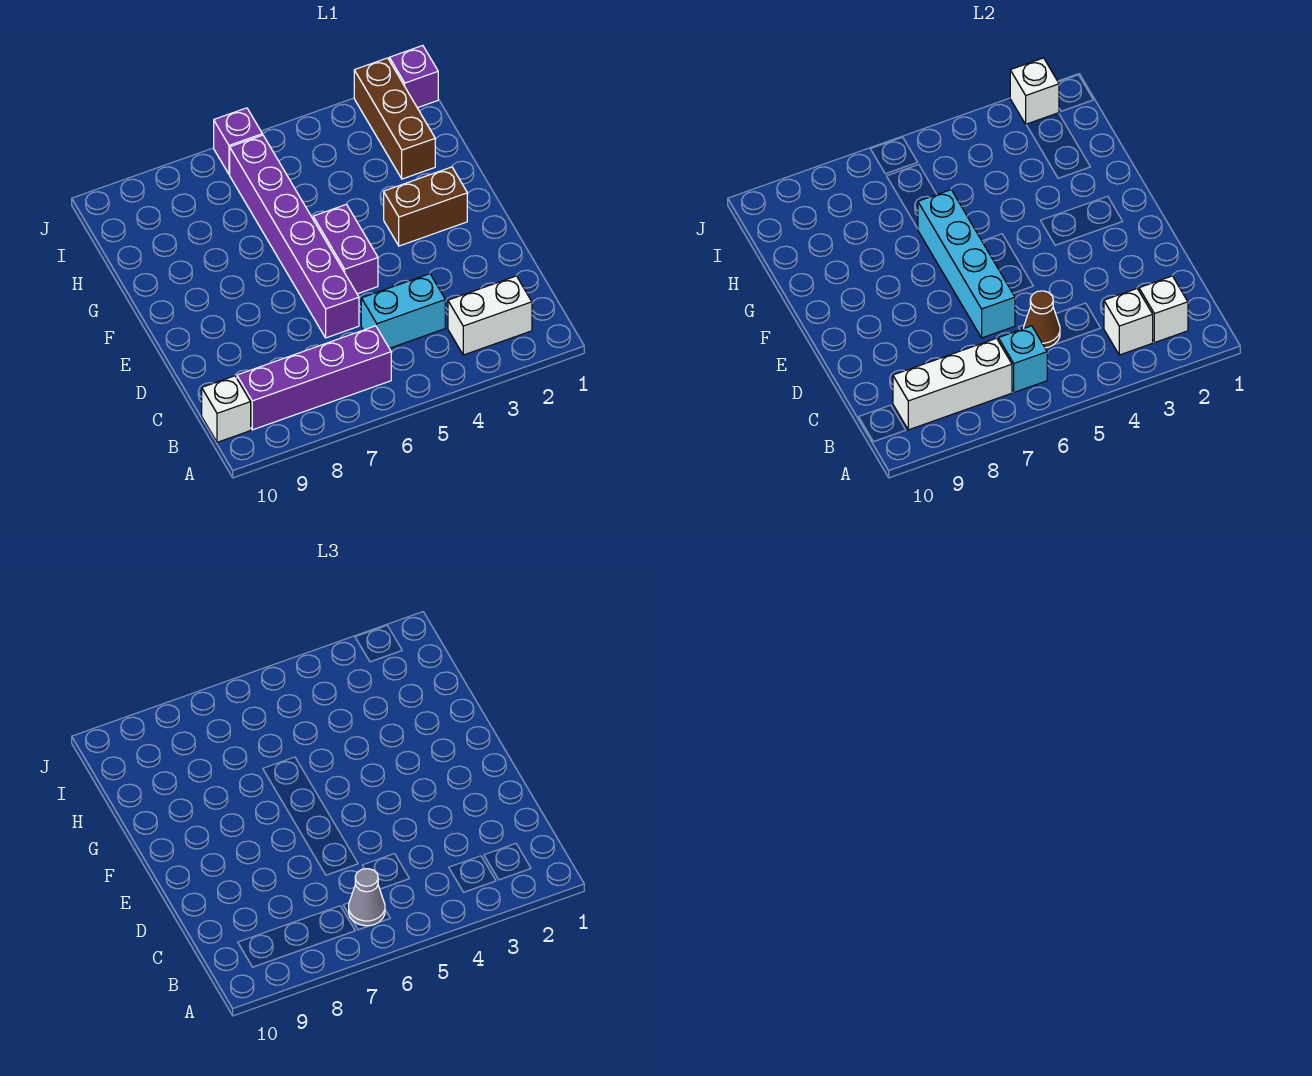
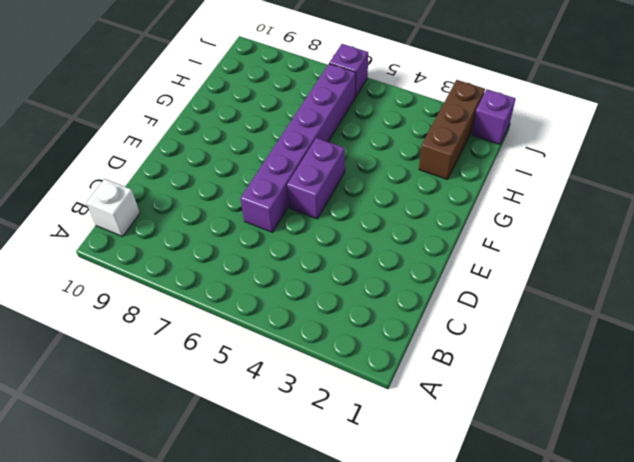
none -> white 1x2 brick [448,276,532,355]
none -> purple 1x4 brick [237,326,391,430]
none -> cyan 1x2 brick [361,274,445,348]

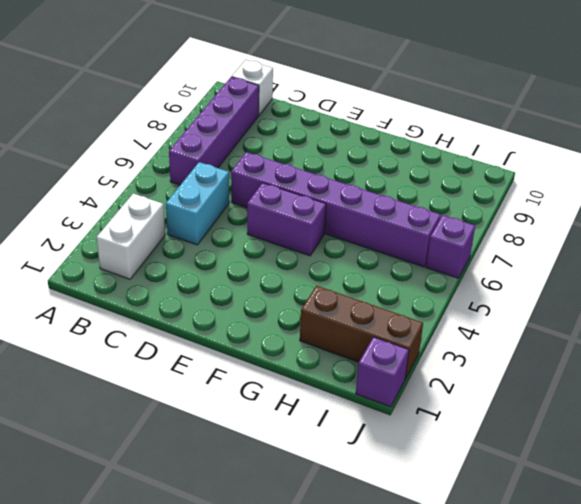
none -> brown 1x2 brick [384,167,467,246]
none -> white 1x1 brick [1139,276,1188,343]
none -> white 1x1 brick [1104,289,1153,355]

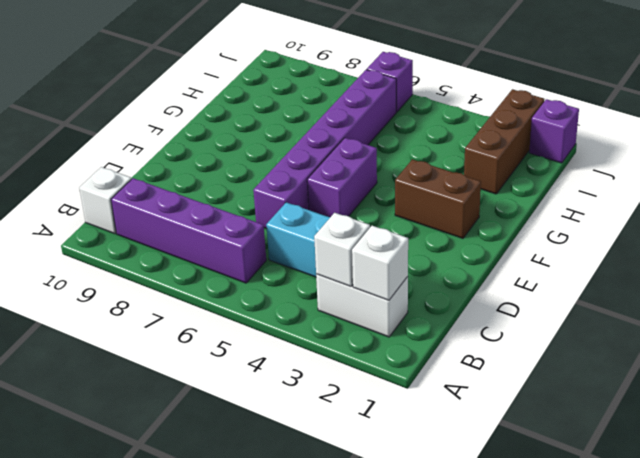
none -> cyan 1x1 brick [998,326,1047,392]
none -> white 1x3 brick [893,338,1012,430]
none -> brown 1x1 cone [1024,291,1060,348]

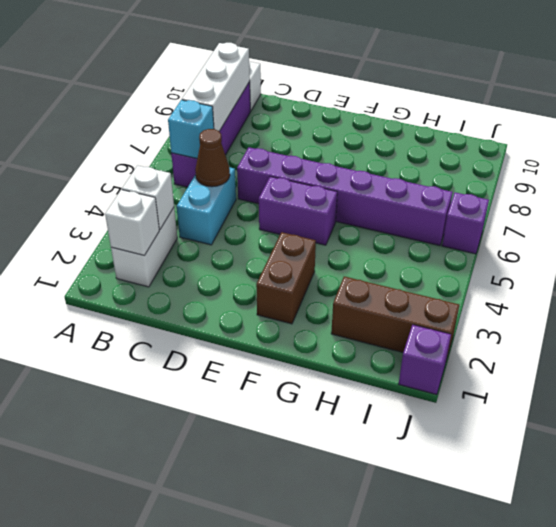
none -> cyan 1x4 brick [918,190,1015,338]
none -> white 1x1 brick [1010,58,1059,124]
none -> grey 1x1 cone [348,869,385,926]

